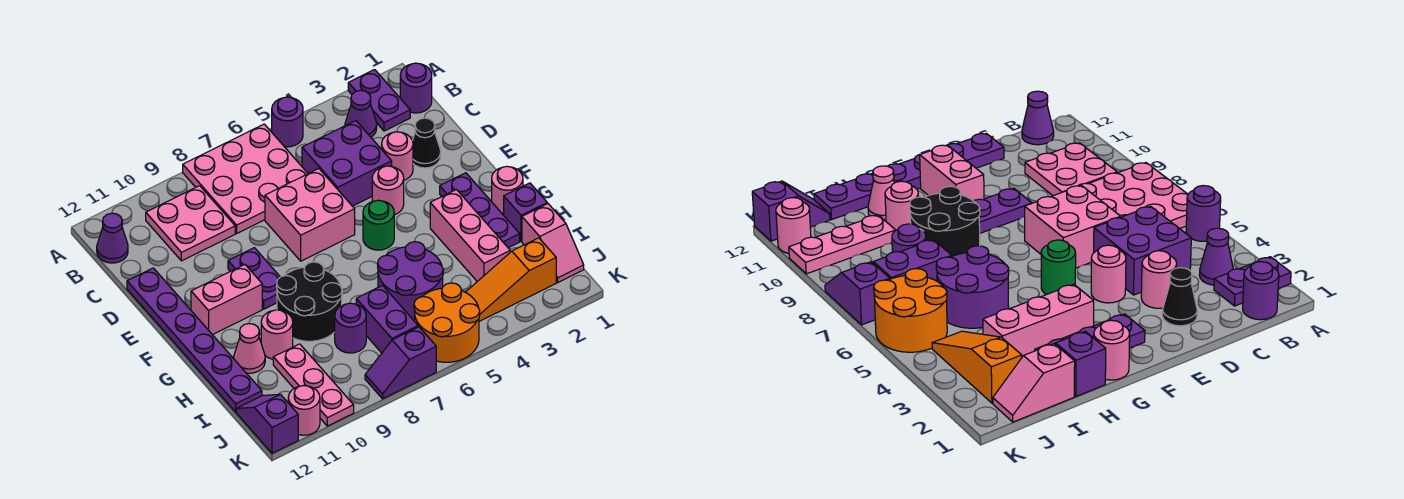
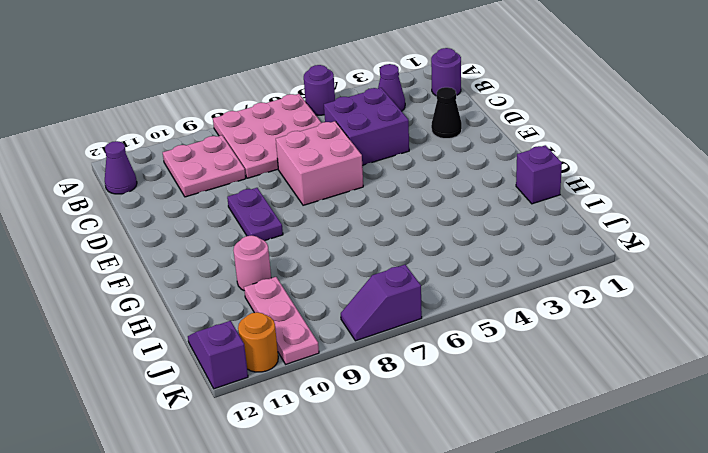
orange 1x1 round brick [238,312,278,372] -> pink 1x1 round brick [288,386,320,435]
none -> purple 1x2 plate [348,70,410,131]
none -> pink 1x1 round brick [382,132,413,180]
none -> purple 1x6 plate [127,268,262,412]
none -> pink 1x1 round brick [372,166,404,215]

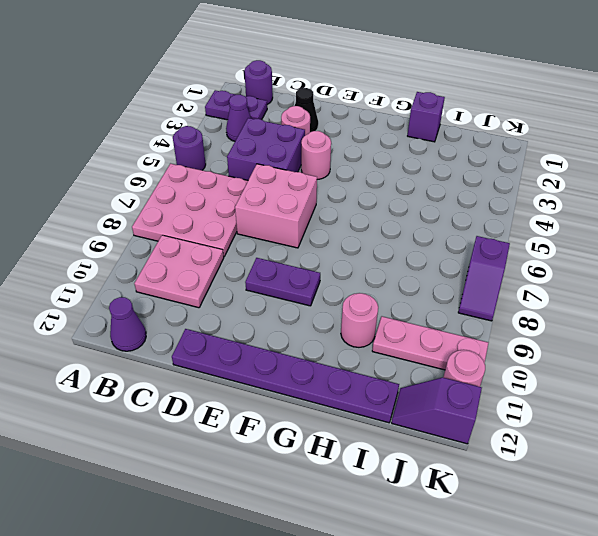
none -> purple 1x3 plate [440,173,520,248]
none -> green 1x1 round brick [363,200,394,250]
none -> pink 1x2 brick [191,265,262,335]
none -> pink 1x1 round brick [492,166,523,215]

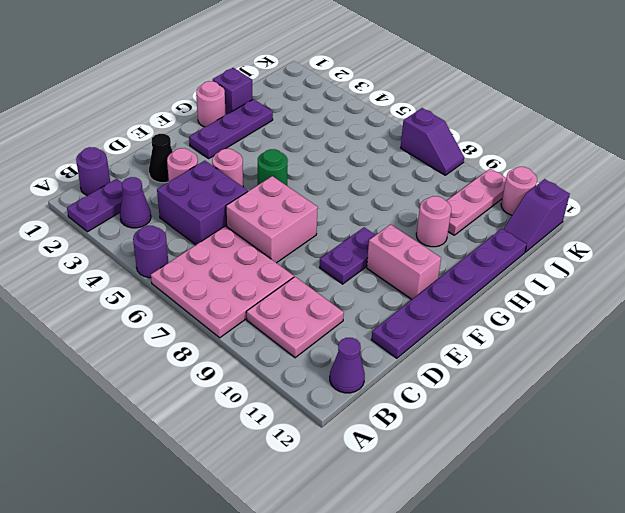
none -> pink 1x3 brick [430,190,510,281]
none -> black 2x2 round brick [277,262,342,341]
none -> purple 2x2 round brick [378,242,443,321]
none -> pink 1x1 cone [234,324,265,373]

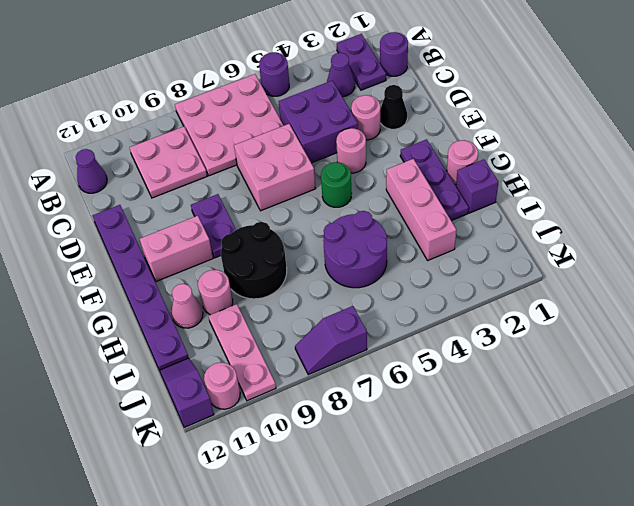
none -> pink 1x2 slope [522,204,584,282]
none -> purple 1x2 brick [356,286,418,353]
none -> purple 1x1 round brick [335,303,366,353]
none -> orange 1x3 slope [465,238,556,321]

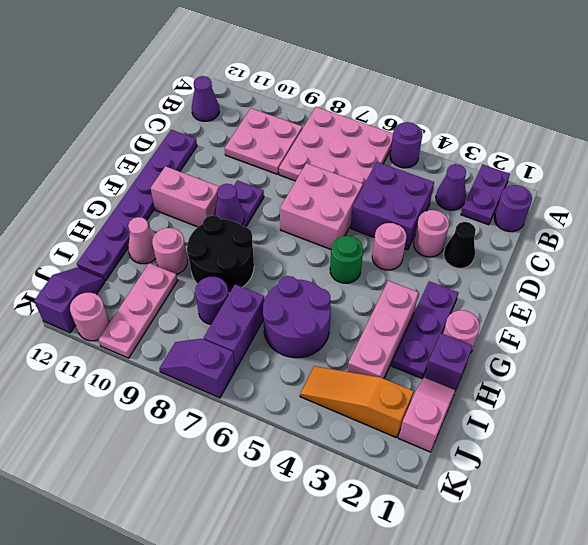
purple 1x1 cone [214,184,244,225] -> none
pink 1x2 slope [399,378,456,452] -> pink 1x2 slope turned to [522,204,584,282]
none -> orange 2x2 round brick [414,283,480,362]

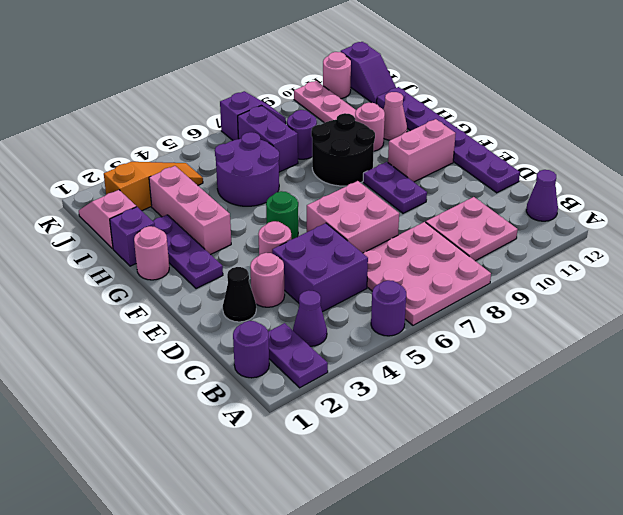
none -> orange 2x2 round brick [414,283,480,362]

